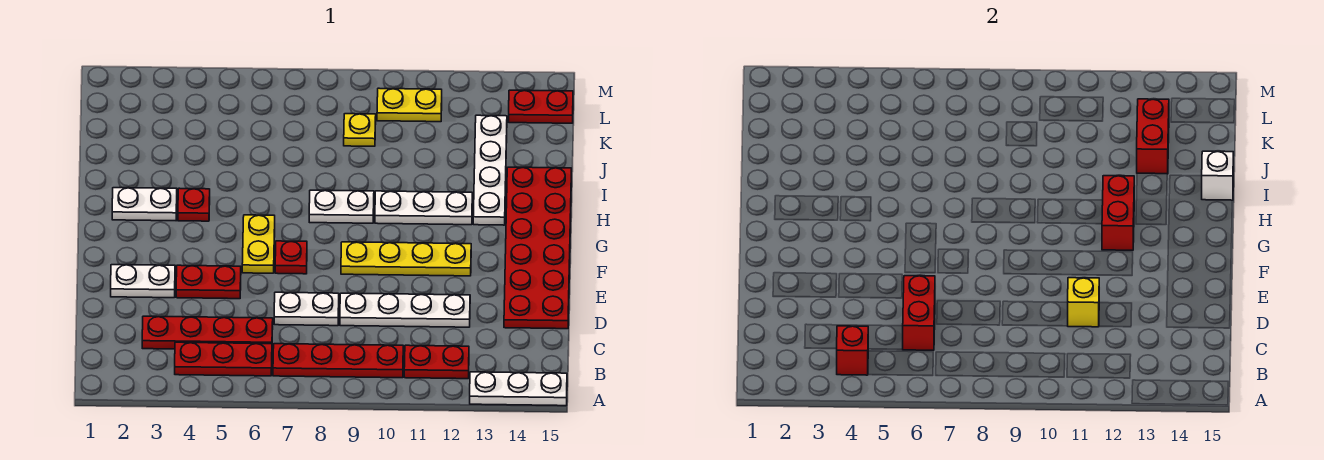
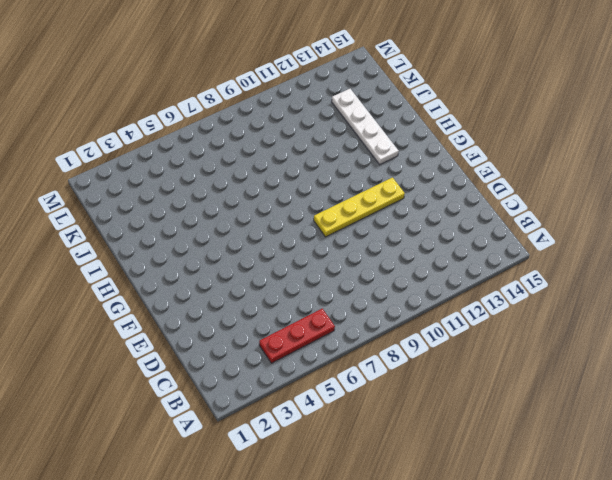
none -> white 1x3 plate [470,372,567,406]
none -> red 1x4 plate [273,344,403,378]
none -> red 1x2 plate [404,345,469,379]

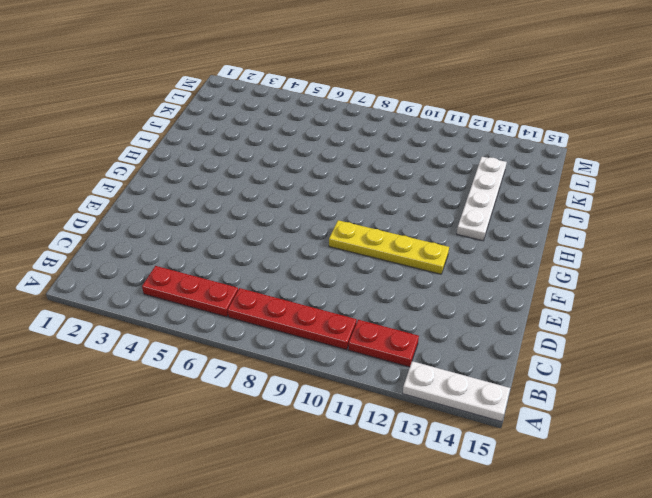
none -> red 1x4 plate [142,316,273,349]
none -> white 1x2 plate [274,292,339,326]
none -> white 1x4 plate [340,293,470,327]

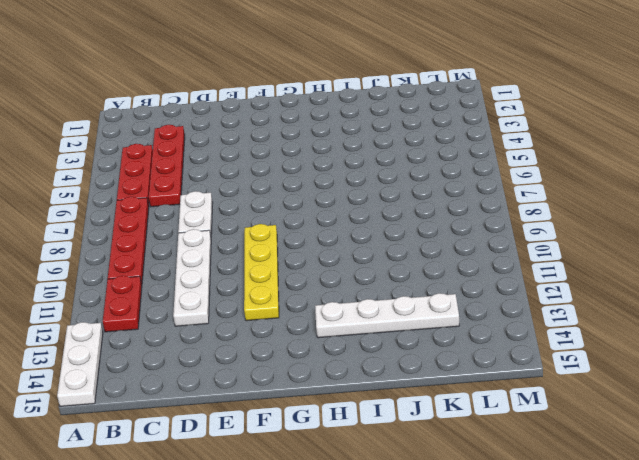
none -> red 2x6 plate [504,167,571,329]
none -> white 1x2 plate [111,265,175,298]
none -> red 1x2 plate [176,265,241,299]

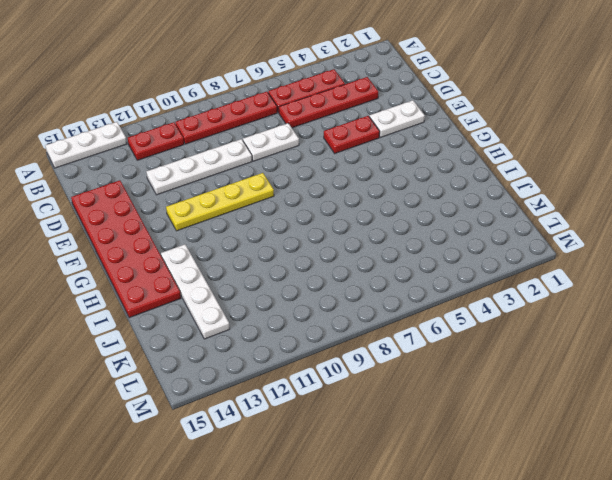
none -> yellow 1x2 plate [242,215,275,273]
none -> red 1x1 plate [275,241,307,274]
none -> white 1x2 plate [112,188,177,221]

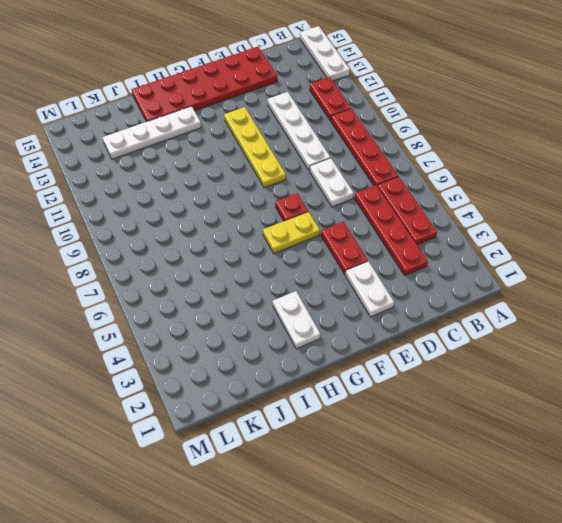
none -> red 1x1 plate [178,188,210,221]
none -> white 1x2 plate [309,190,374,223]
none -> white 1x3 plate [375,191,472,225]

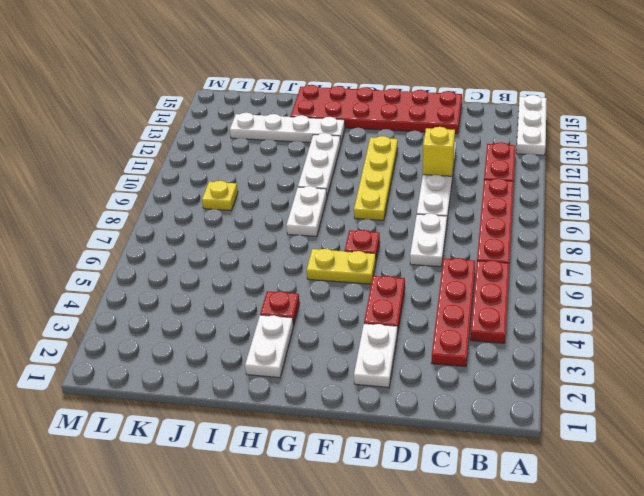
none -> yellow 1x2 plate [377,88,442,122]
none -> red 1x2 plate [509,90,573,123]
none -> red 1x1 brick [836,326,868,375]

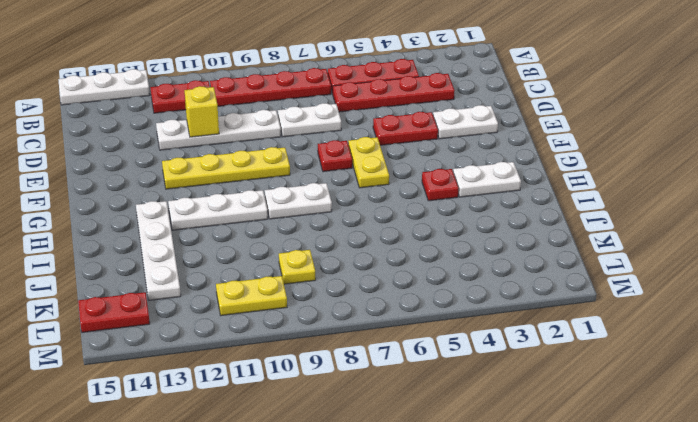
none -> red 2x6 plate [504,167,571,329]
none -> red 1x1 brick [836,326,868,375]
none -> red 1x2 brick [902,276,935,350]

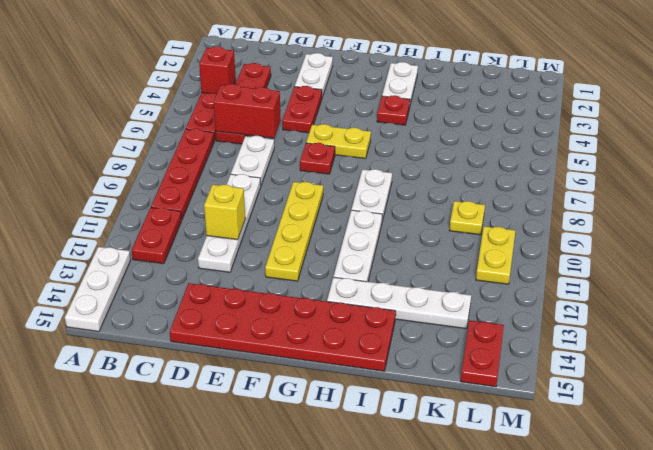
none -> red 1x2 brick [1102,176,1134,250]
none -> white 1x1 brick [1202,151,1233,200]
none -> red 1x2 brick [1137,99,1169,174]

